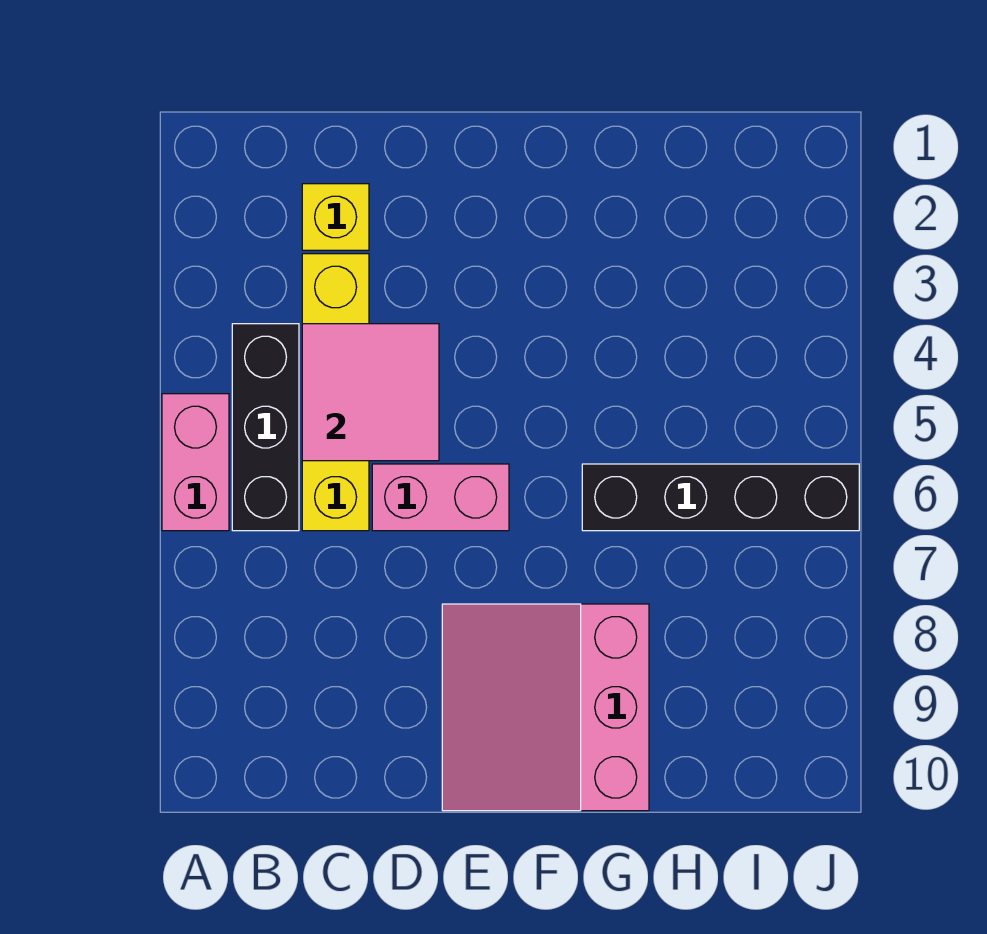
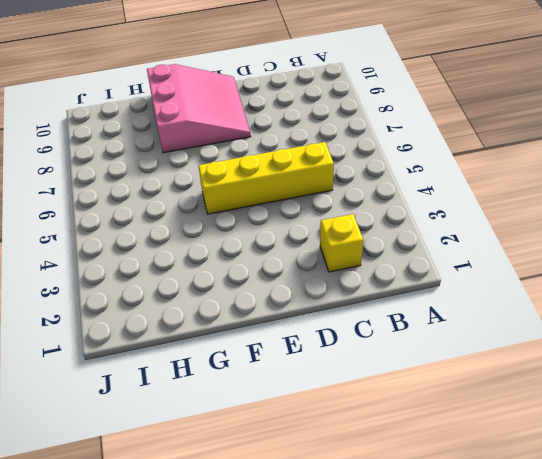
yellow 1x4 brick [198,142,334,214] -> yellow 1x4 brick turned to [302,254,369,531]
none -> pink 1x2 brick [162,394,229,531]
none -> black 1x3 brick [232,324,299,531]

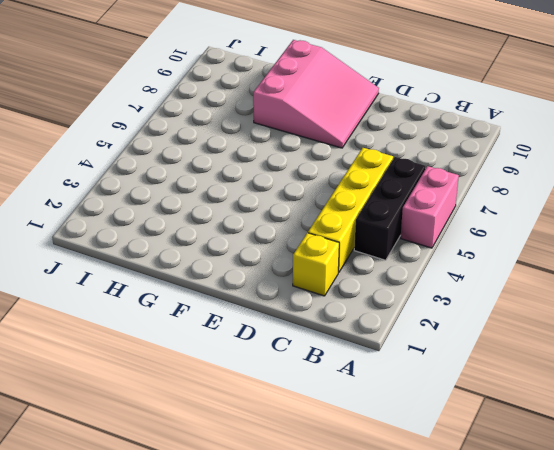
none -> pink 1x2 brick [372,464,509,531]
none -> black 1x4 brick [582,464,859,531]

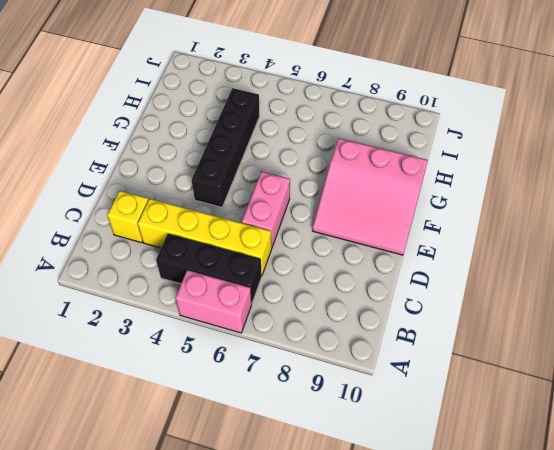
black 1x4 brick [192,88,260,207] -> black 1x4 brick moved to [582,464,859,531]
none -> pink 2x2 tile [302,324,439,461]

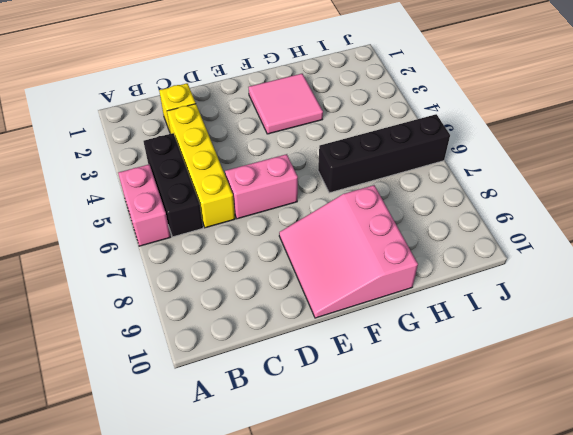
pink 2x2 tile [248,74,323,134] -> pink 2x2 tile moved to [302,324,439,461]

